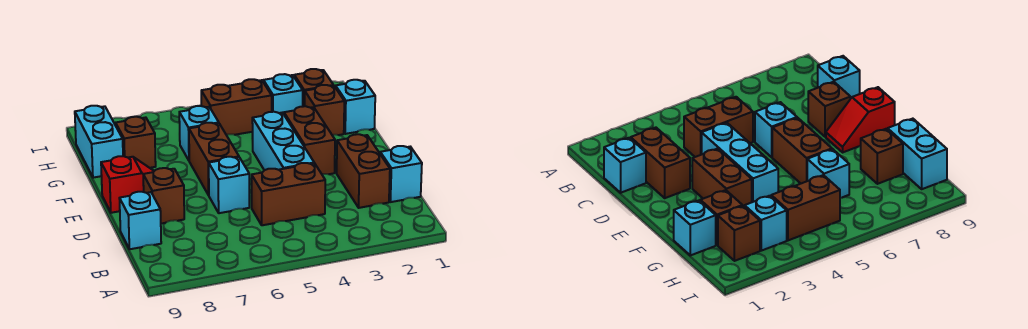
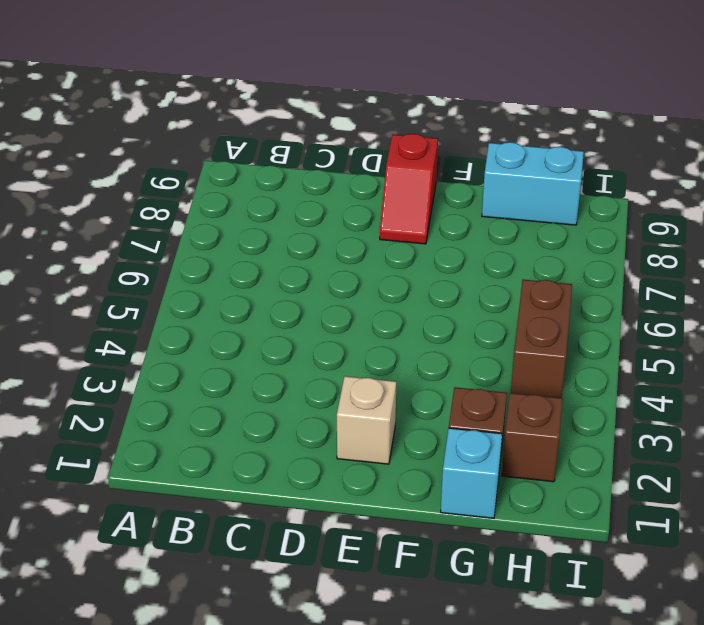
tan 1x1 brick [337,376,396,464] -> none
none -> cyan 1x1 brick [380,146,422,202]
none -> brown 1x2 brick [337,134,390,208]
none -> brown 1x2 brick [252,163,325,225]

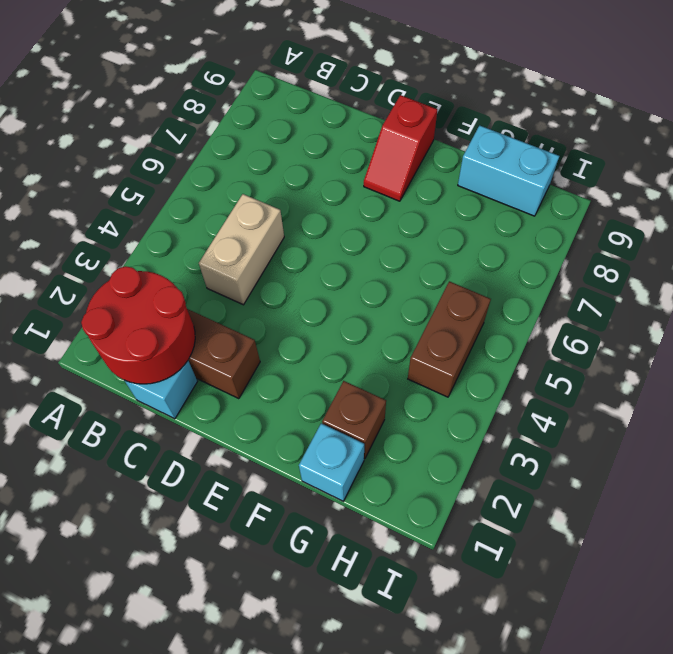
red 2x2 round brick [81,266,195,384] -> none
tan 1x2 brick [199,194,284,305] -> brown 1x2 brick [252,163,325,225]
none -> cyan 1x1 brick [119,192,161,249]
none -> cyan 1x3 brick [252,112,314,170]
none -> cyan 1x1 brick [209,157,249,213]

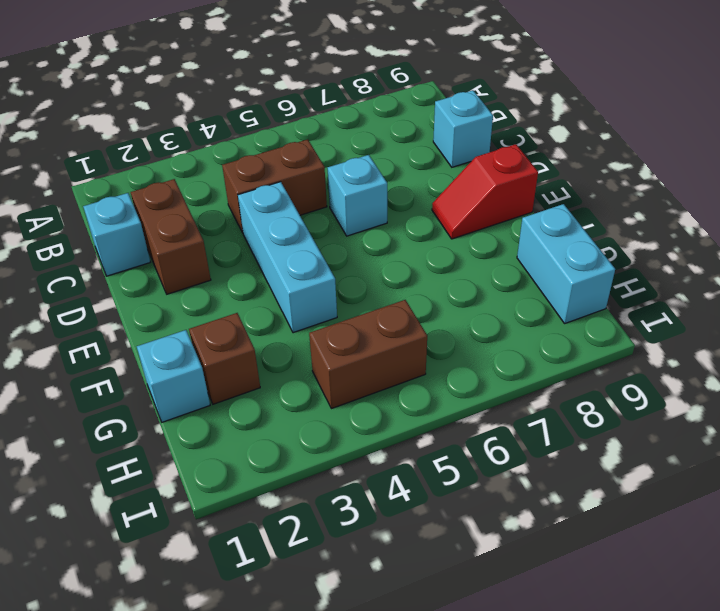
none -> brown 1x1 brick [143,168,184,224]
none -> brown 1x2 brick [284,106,335,174]
none -> brown 1x2 brick [189,123,239,195]

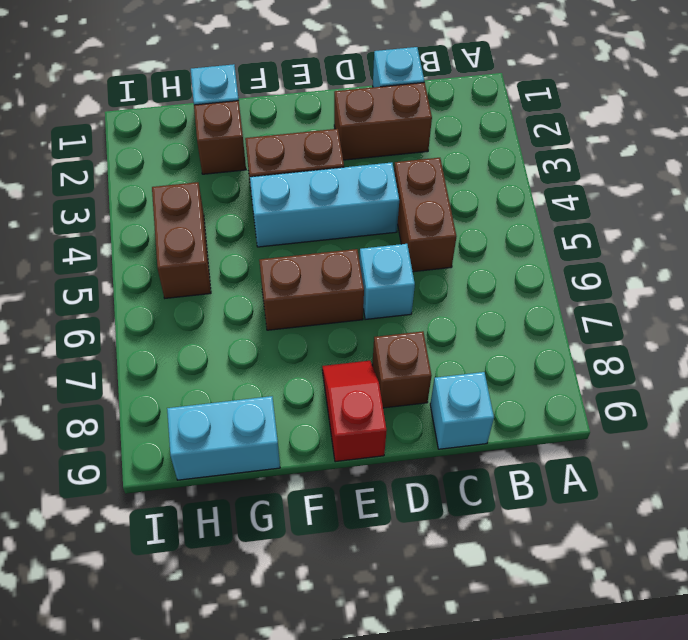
none -> cyan 1x1 brick [179,106,219,160]
none -> brown 1x1 brick [116,117,156,168]
none -> brown 1x1 brick [294,69,334,107]

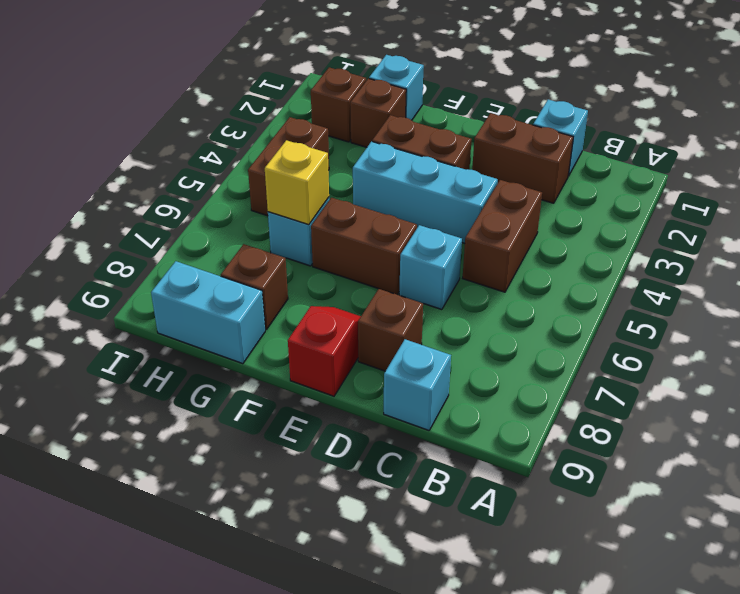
yellow 1x1 brick [265,140,329,225] -> none
none -> cyan 1x1 brick [263,74,303,114]

